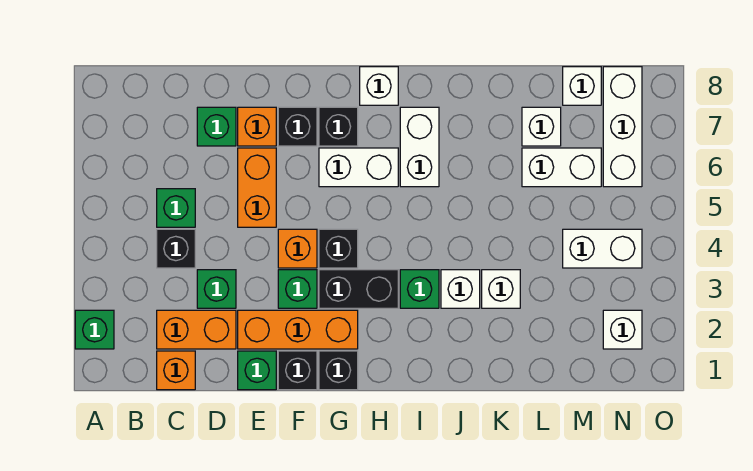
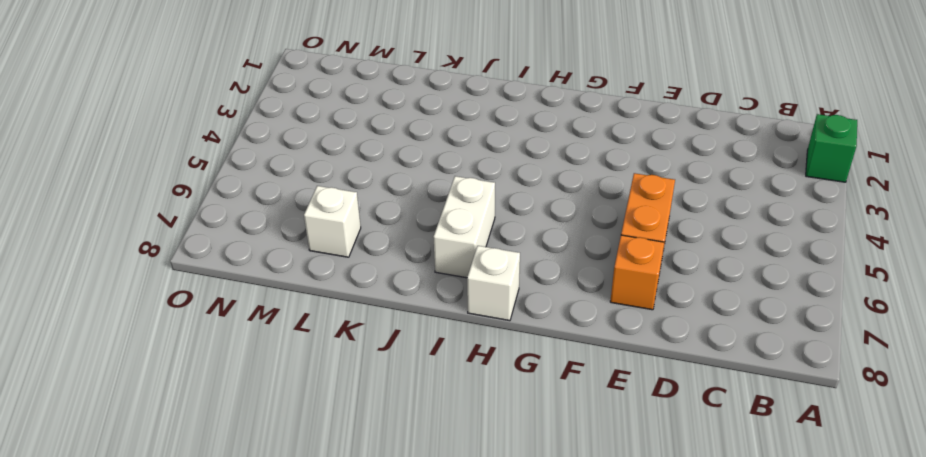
none -> orange 1x1 brick [157,351,195,390]
none -> orange 1x2 brick [157,310,236,349]
none -> black 1x1 brick [157,229,195,268]
none -> green 1x1 brick [157,189,195,227]

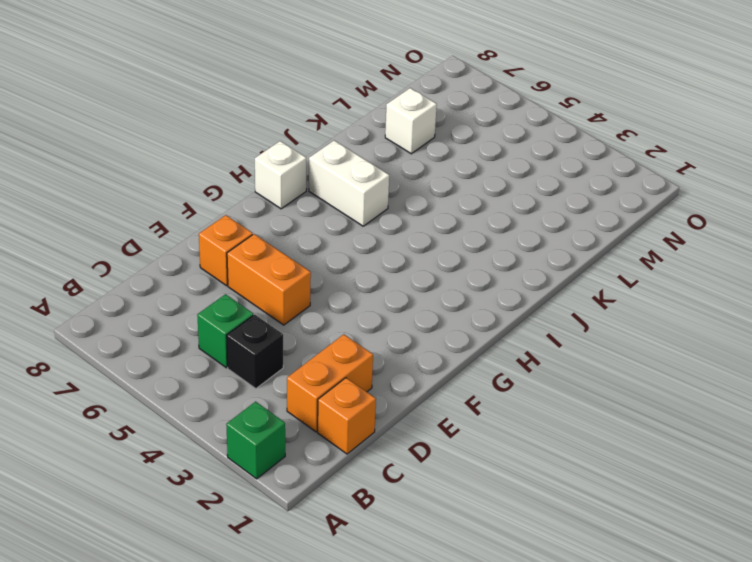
none -> green 1x1 brick [197,270,236,308]
none -> green 1x1 brick [197,107,236,146]
none -> green 1x1 brick [238,351,276,390]
none -> orange 1x3 brick [238,310,358,349]

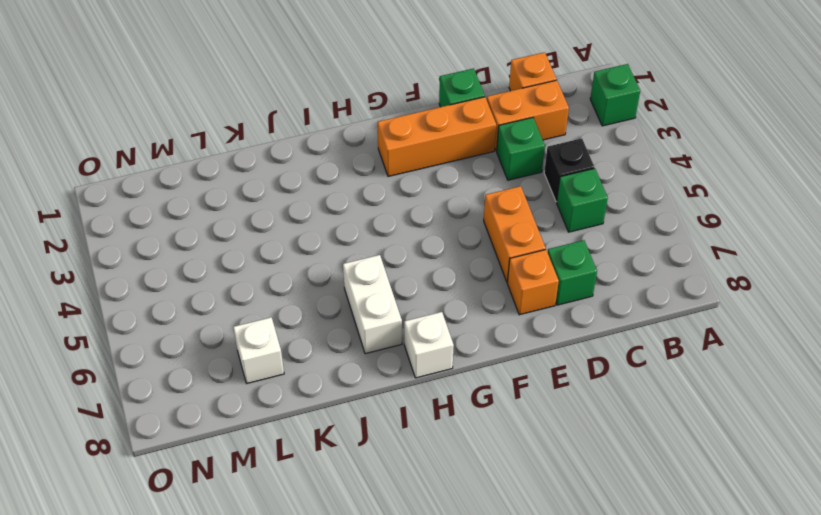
none -> black 1x1 brick [278,351,317,390]
none -> green 1x1 brick [278,270,317,308]
none -> orange 1x1 brick [278,229,317,268]
none -> black 1x1 brick [278,107,317,146]

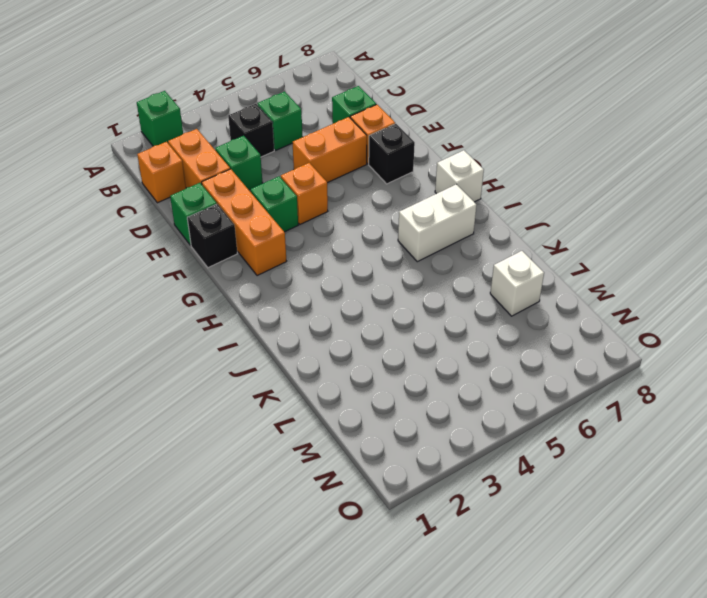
none -> black 1x1 brick [319,351,358,390]
none -> black 1x2 brick [319,270,398,308]
none -> black 1x1 brick [319,229,358,268]
none -> white 1x2 brick [319,148,398,187]

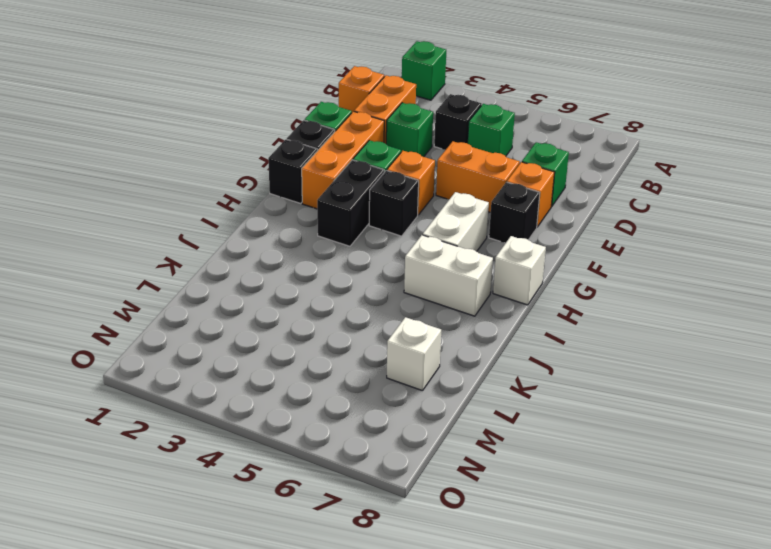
none -> black 1x1 brick [319,107,358,146]
none -> green 1x1 brick [400,270,439,308]
none -> white 1x1 brick [441,270,480,308]
none -> white 1x1 brick [482,270,520,308]

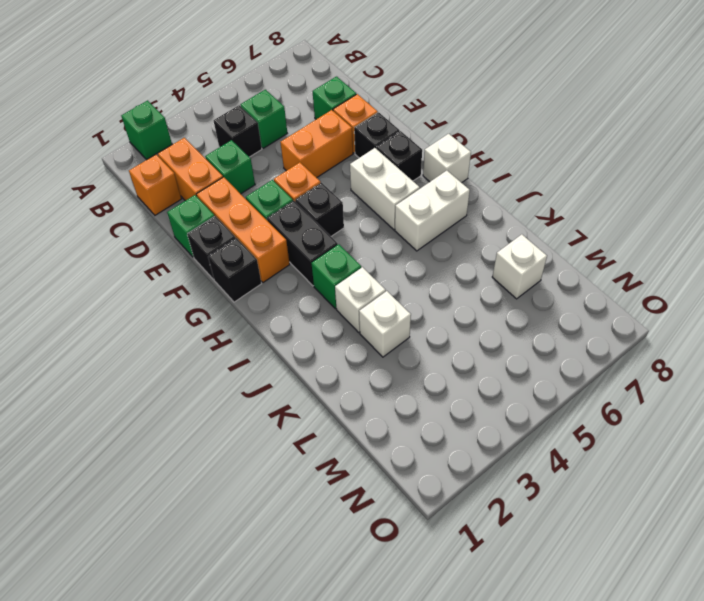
none -> white 1x2 brick [522,148,601,187]
none -> white 1x2 brick [563,229,642,268]
none -> white 1x1 brick [563,67,601,105]
none -> white 1x1 brick [603,310,642,349]

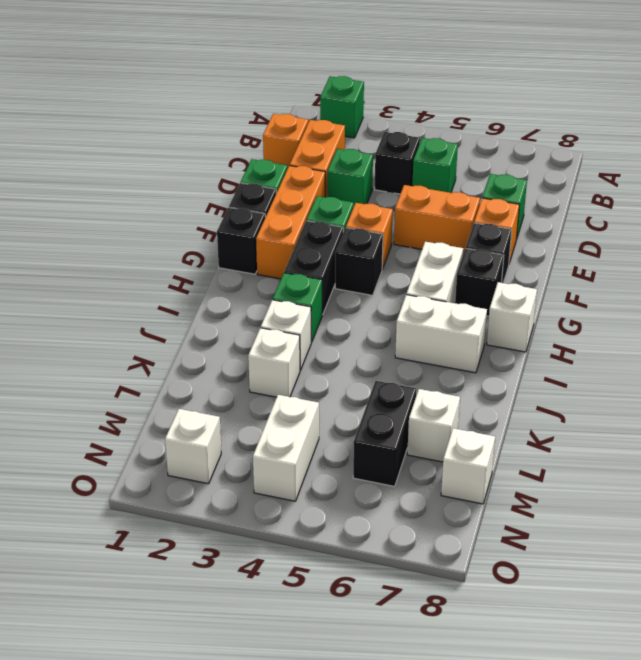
black 1x2 brick [353,381,416,486] -> white 1x2 brick [522,148,601,187]
none -> white 1x3 brick [603,67,642,187]

